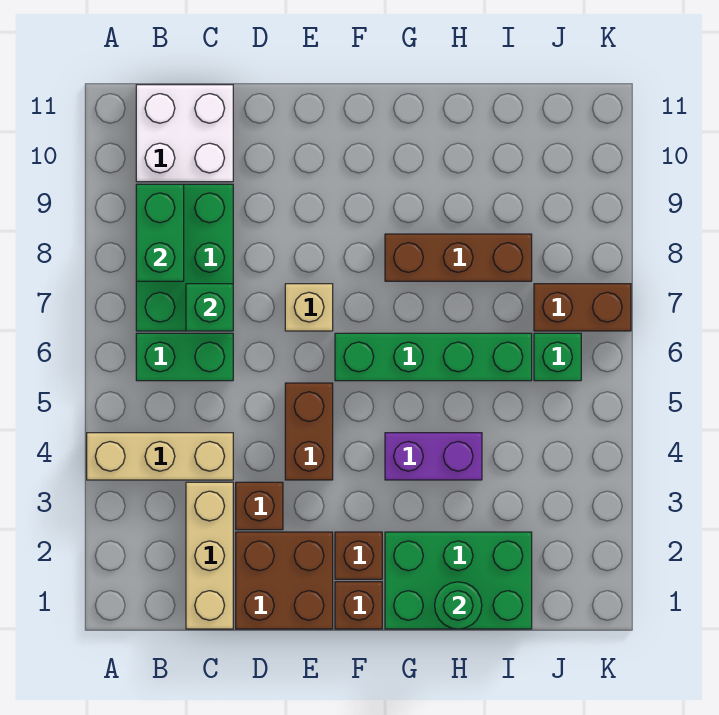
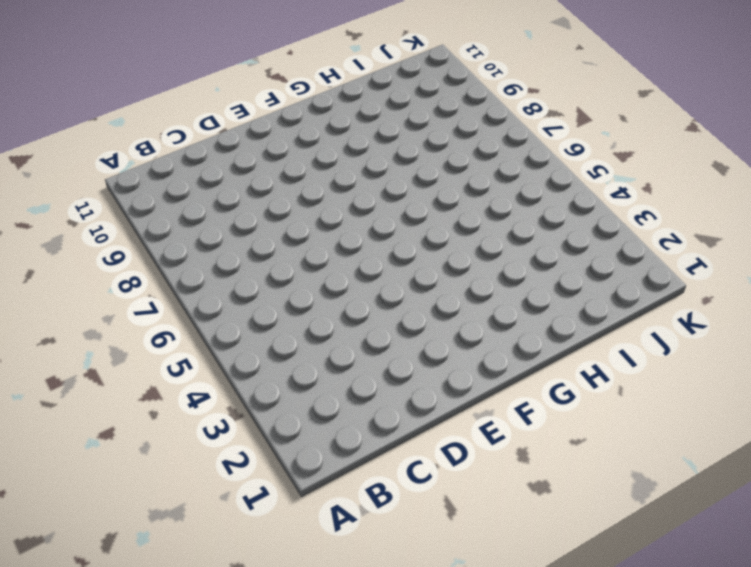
none -> tan 1x3 brick [87,433,233,480]
none -> green 1x2 brick [136,333,233,381]
none -> green 2x3 brick [136,184,233,331]

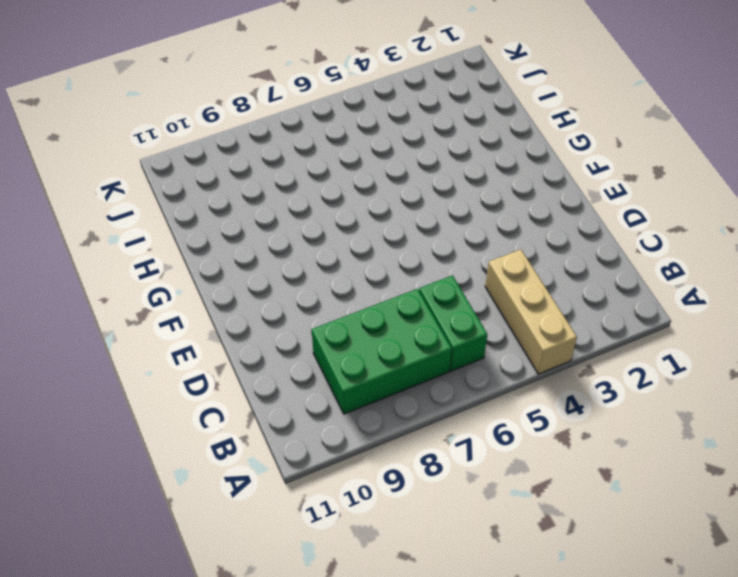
none -> white 2x2 brick [136,85,233,182]
none -> tan 1x3 brick [186,482,233,629]
none -> brown 2x2 brick [236,532,333,629]

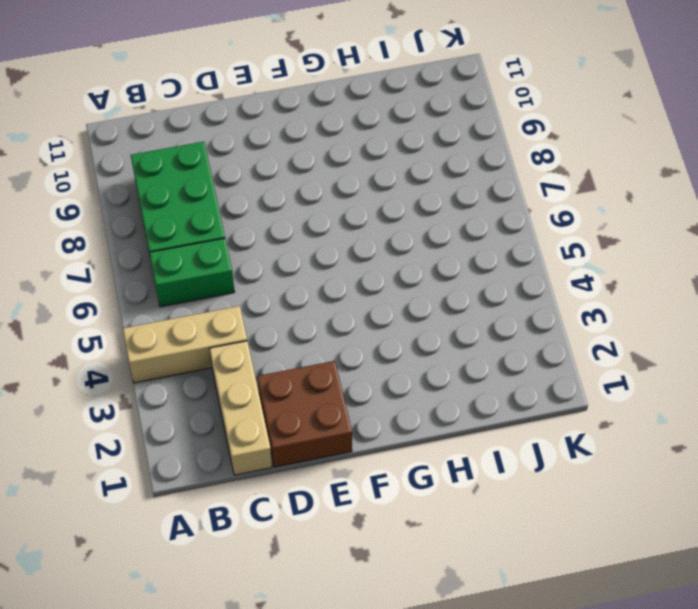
none -> white 2x2 brick [136,85,233,182]
none -> brown 1x1 brick [236,482,283,530]
none -> brown 1x2 brick [285,383,333,480]

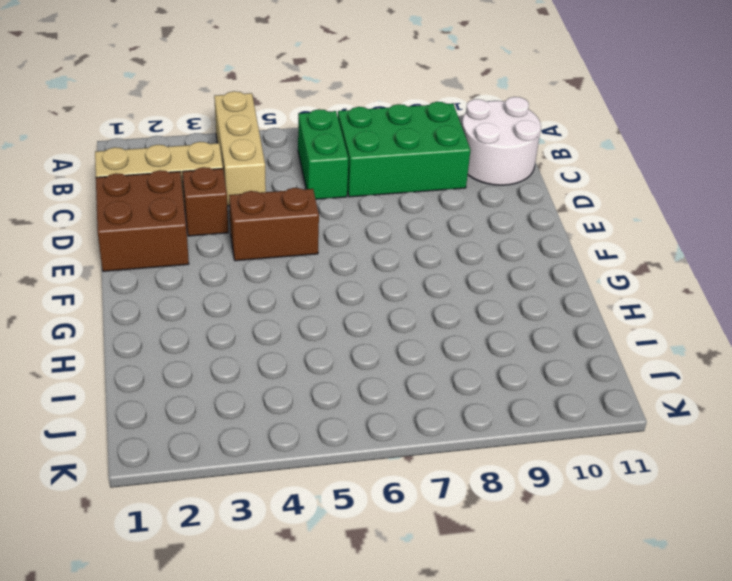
white 2x2 round brick [462,97,541,185] -> white 2x2 brick [136,85,233,182]
none -> tan 1x1 brick [285,284,333,331]
none -> brown 1x1 brick [335,582,382,629]
none -> brown 1x1 brick [335,532,382,579]

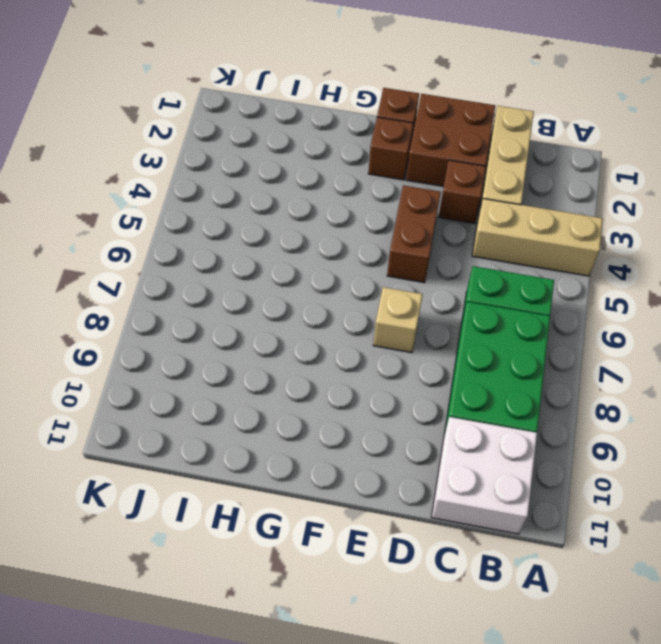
none -> green 1x4 brick [335,333,532,381]
none -> green 2x3 brick [385,532,532,629]
none -> purple 1x2 brick [385,433,482,480]

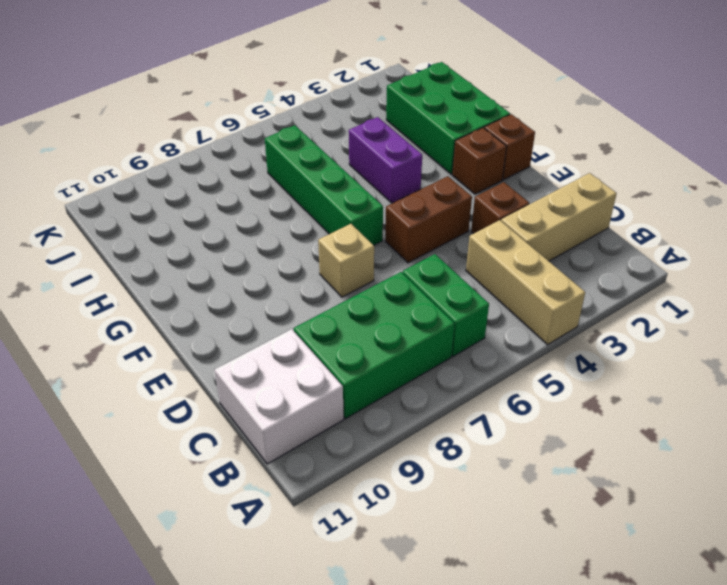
none -> brown 2x2 brick [236,532,333,629]
none -> brown 1x3 brick [385,234,532,281]
none -> green 1x1 brick [534,333,581,381]

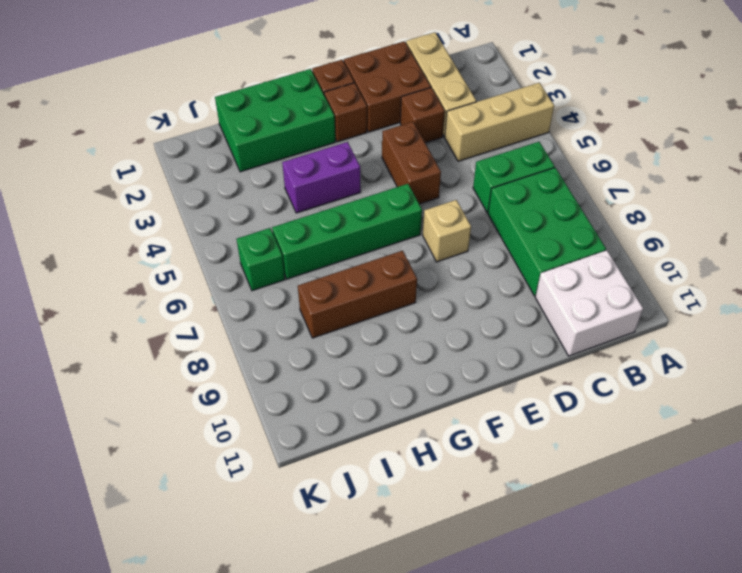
none -> brown 1x2 brick [534,284,631,331]
none -> green 1x2 brick [136,184,184,281]
none -> green 1x1 brick [186,284,233,331]

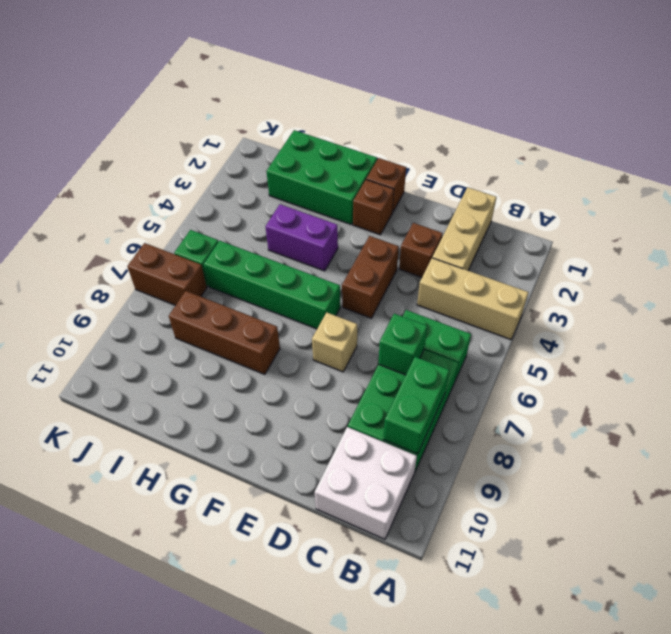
none -> brown 2x2 brick [236,532,333,629]
none -> green 1x1 round brick [435,582,482,629]

